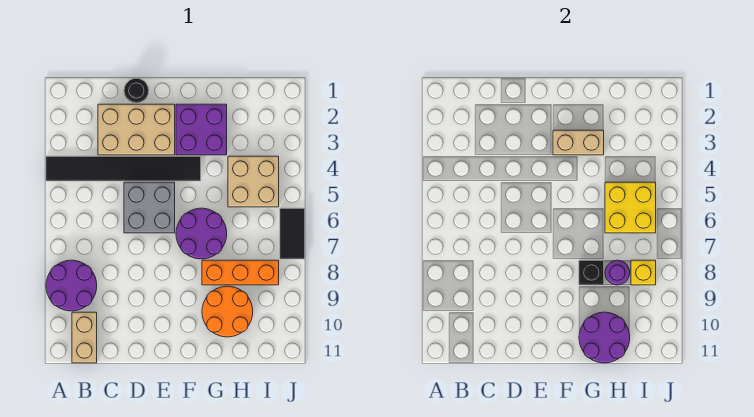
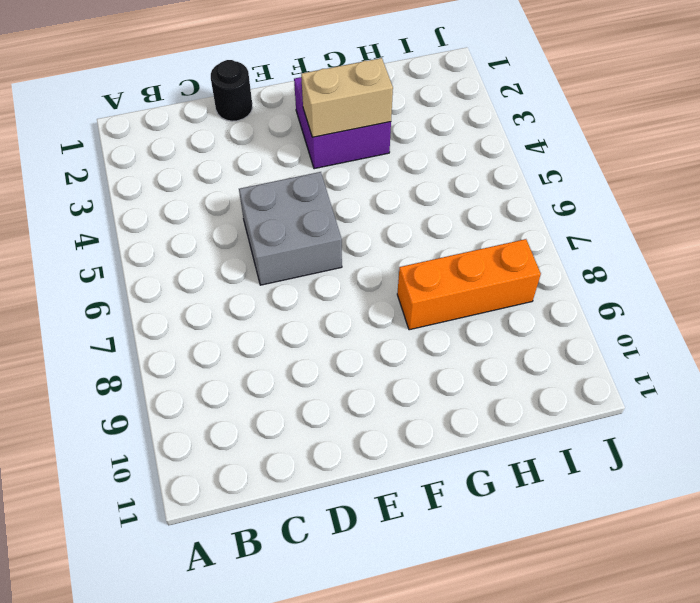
none -> black 1x6 tile [46,156,201,181]
none -> purple 2x2 round brick [46,260,97,311]
none -> tan 1x2 brick [72,312,97,363]

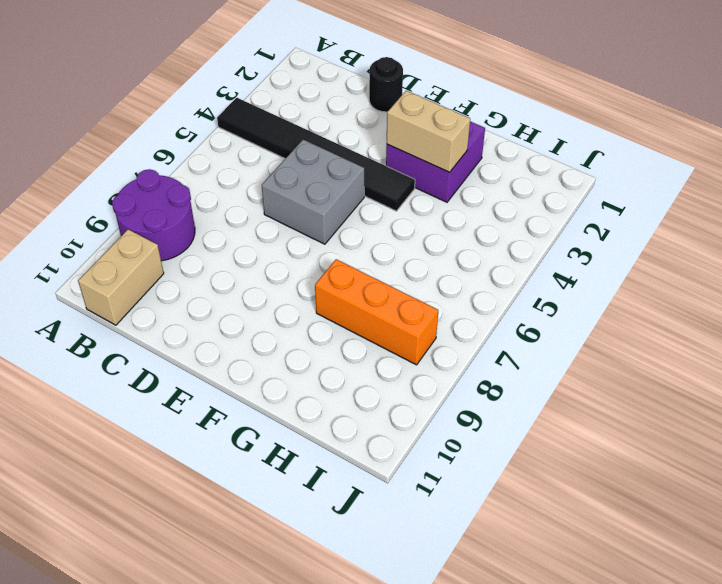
none -> tan 2x3 brick [98,104,175,155]
none -> purple 2x2 round brick [176,208,227,259]
none -> orange 2x2 round brick [202,286,253,337]

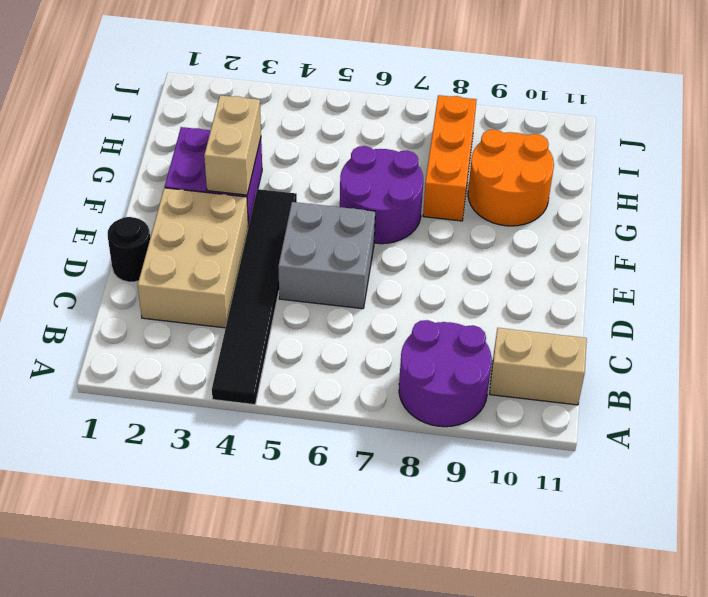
none -> tan 2x2 brick [228,156,279,207]
none -> black 1x2 tile [280,208,305,259]
none -> black 1x1 brick [579,260,604,285]

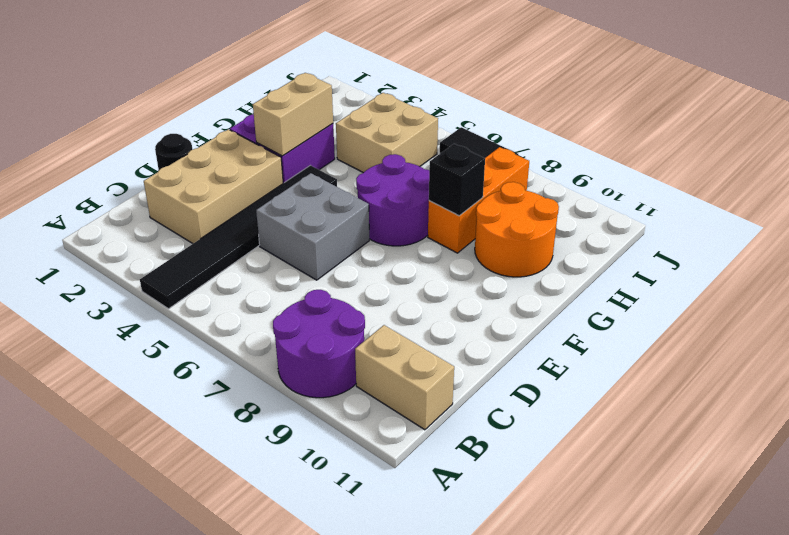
none -> purple 2x2 round brick [579,312,630,363]
none -> yellow 2x2 brick [605,182,656,233]
none -> purple 1x1 round brick [605,260,630,285]

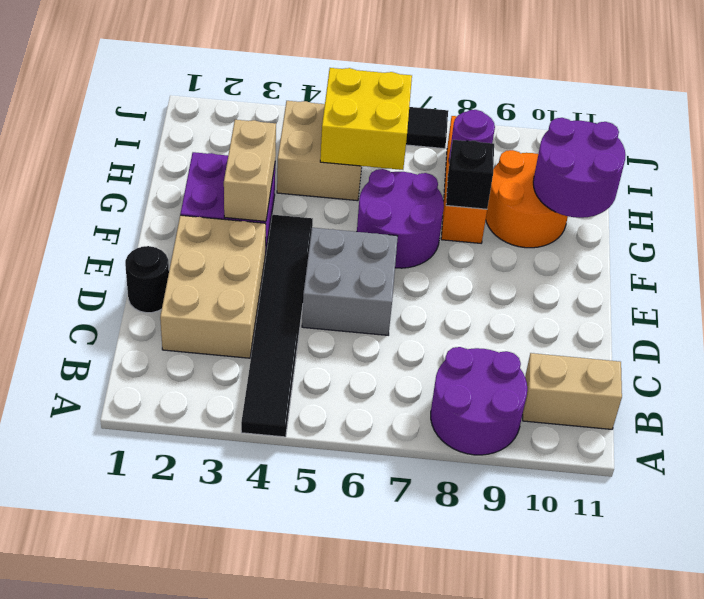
none -> yellow 1x1 brick [631,260,656,285]

